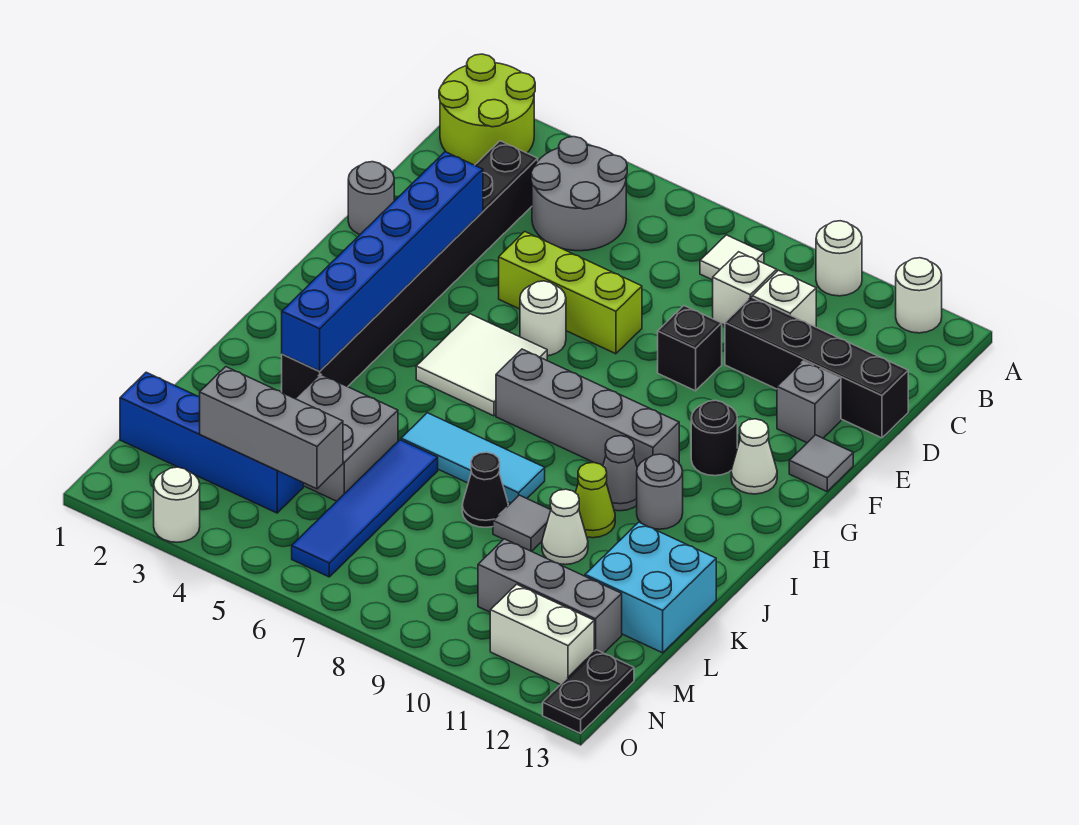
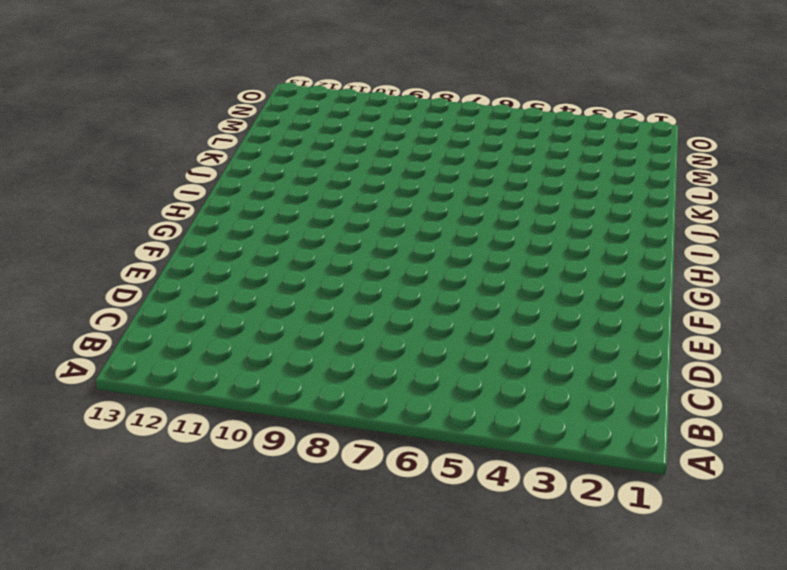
none -> lime 2x2 round brick [439,54,535,165]
none -> white 1x1 round brick [816,221,862,296]
none -> white 1x1 round brick [896,258,942,333]
none -> grey 2x2 round brick [531,137,627,251]

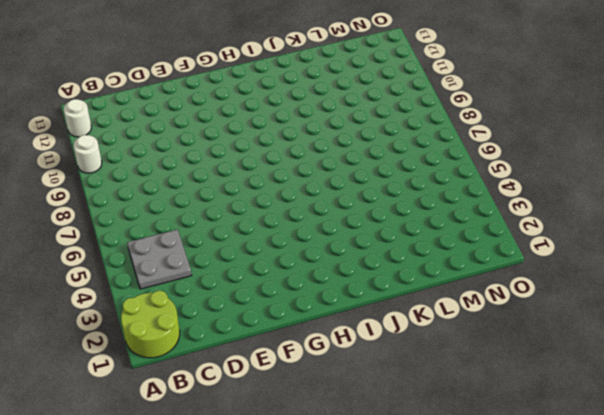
grey 2x2 plate [127,230,192,289] -> grey 2x2 round brick [531,137,627,251]
none -> white 1x1 tile [700,235,764,280]
none -> black 1x8 brick [282,141,538,398]
none -> white 1x1 brick [713,252,777,325]
none -> white 1x1 brick [752,270,816,327]

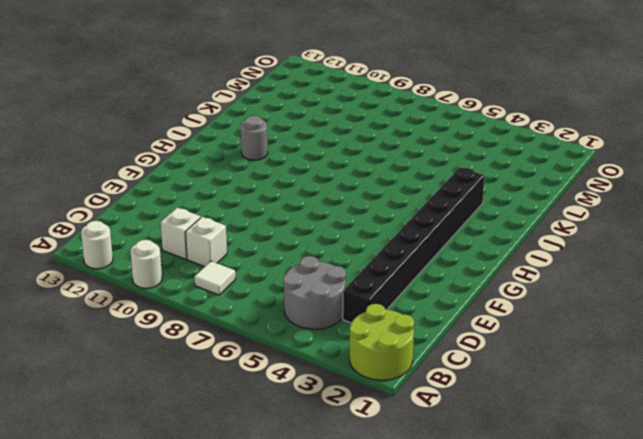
none -> black 1x4 brick [725,297,908,438]
none -> grey 1x1 round brick [348,162,394,234]
none -> lime 1x3 brick [499,231,642,354]
none -> black 1x1 brick [658,306,722,391]

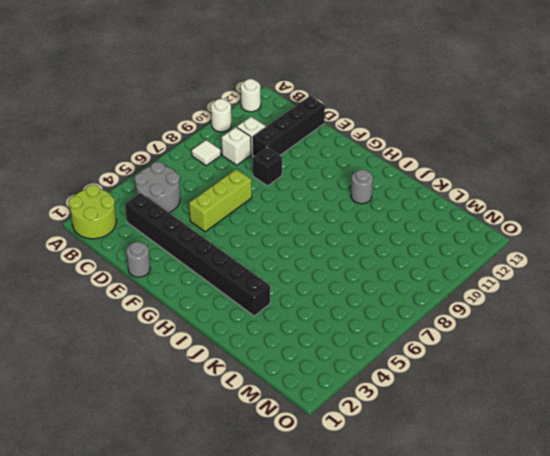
none -> grey 1x1 brick [777,361,841,443]
none -> white 1x1 round brick [520,281,566,356]
none -> grey 1x1 tile [789,435,853,491]
none -> white 2x2 tile [416,314,547,416]

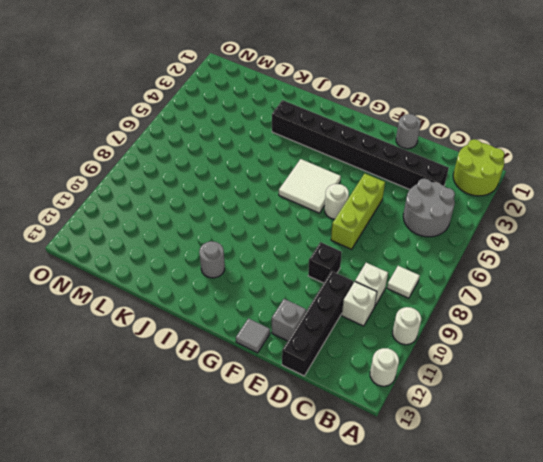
none -> black 1x1 round brick [691,400,737,476]
none -> white 1x1 cone [731,419,777,494]
none -> grey 1x4 brick [496,349,679,467]
none -> grey 1x1 cone [603,436,637,511]

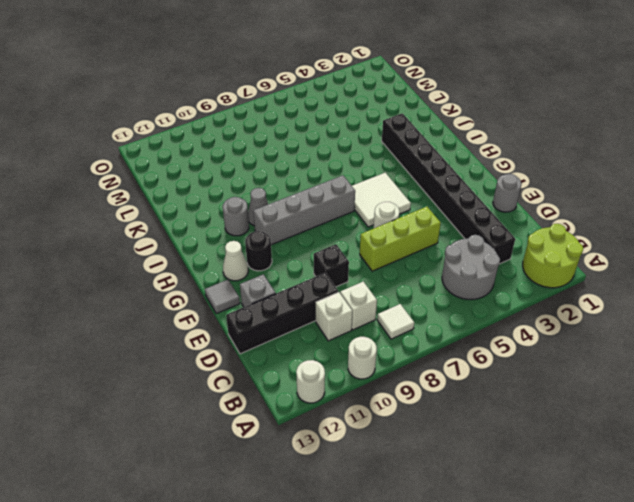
none -> cyan 1x3 tile [401,413,545,503]
none -> lime 1x1 cone [575,462,615,538]
none -> grey 2x2 brick [295,374,398,501]
none -> blue 1x4 tile [292,440,438,577]

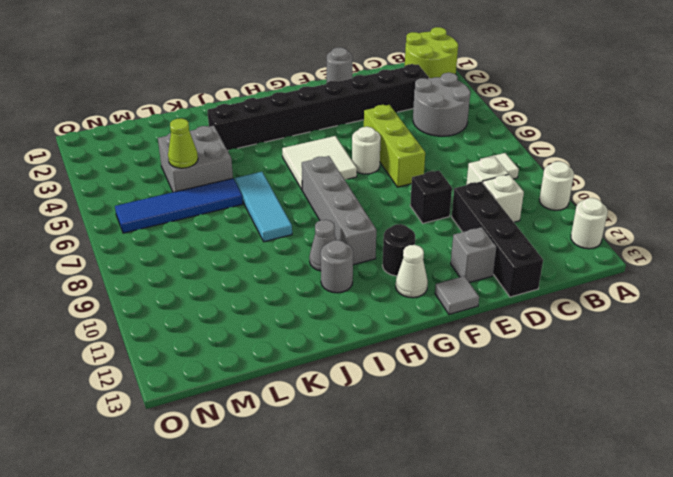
lime 1x1 cone [168,118,198,168] -> lime 1x1 cone moved to [575,462,615,538]
none -> black 1x1 cone [462,452,508,527]
none -> grey 1x1 tile [493,495,551,551]
none -> white 1x1 cone [542,489,588,565]
none -> cyan 2x2 brick [585,522,716,653]

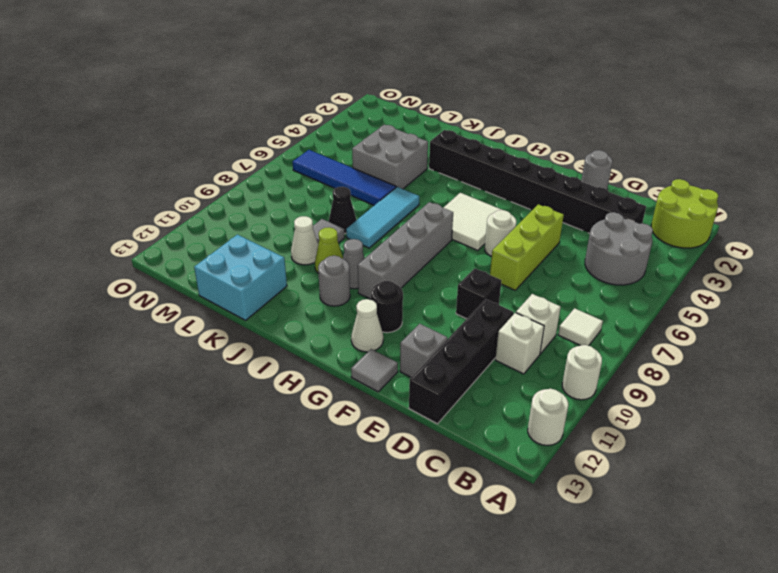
none -> blue 1x4 brick [120,372,303,513]
none -> grey 1x3 brick [478,539,622,653]
none -> white 1x2 brick [490,584,594,685]
none -> black 1x2 plate [543,650,634,733]

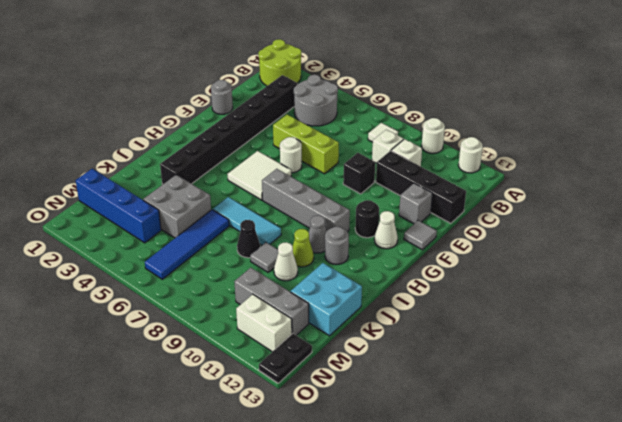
none -> white 1x1 round brick [154,467,200,542]
none -> blue 1x6 brick [282,152,483,371]
none -> grey 1x3 brick [200,367,343,489]

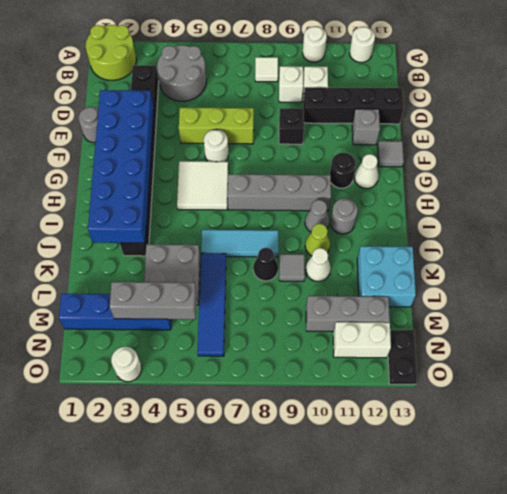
blue 2x6 brick [88,90,153,243] -> blue 1x6 brick [282,152,483,371]

